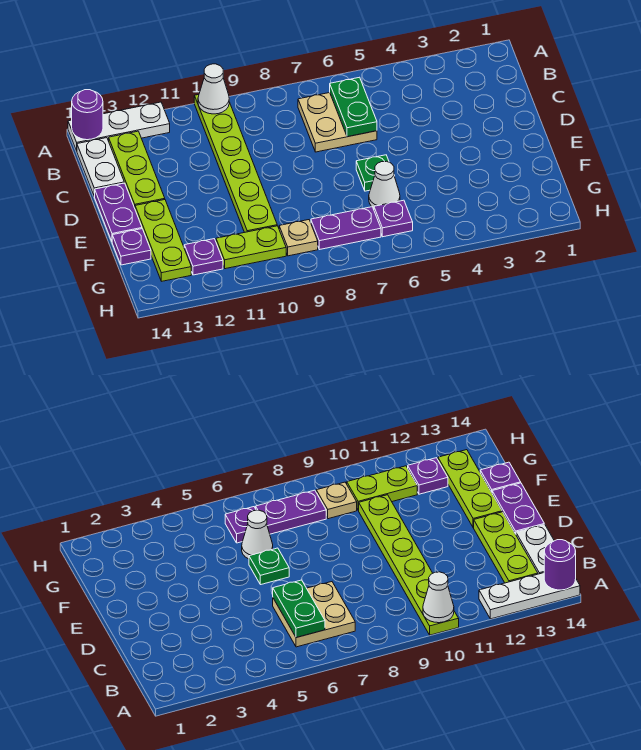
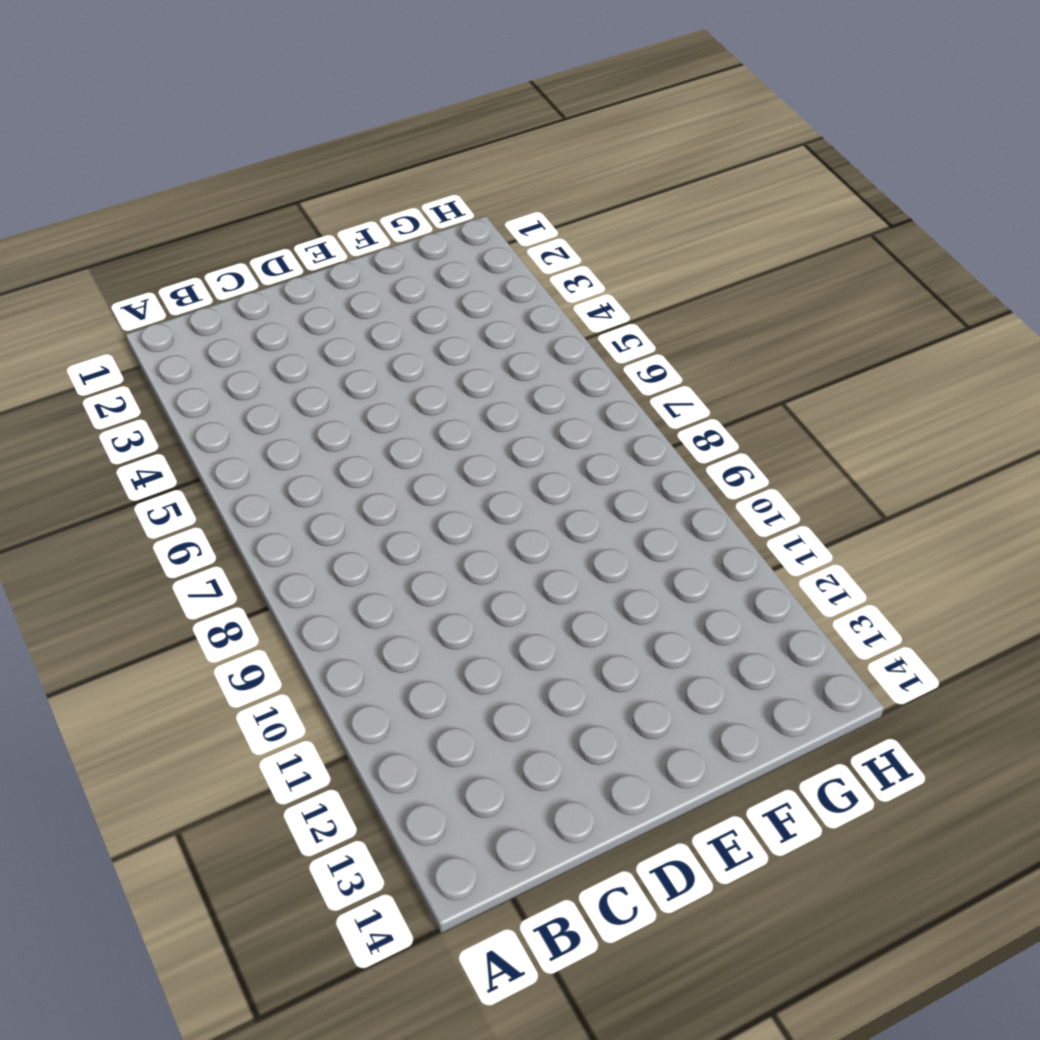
none -> lime 1x6 plate [194,95,277,232]
none -> white 1x3 plate [68,102,170,151]
none -> tan 2x2 plate [298,93,377,152]

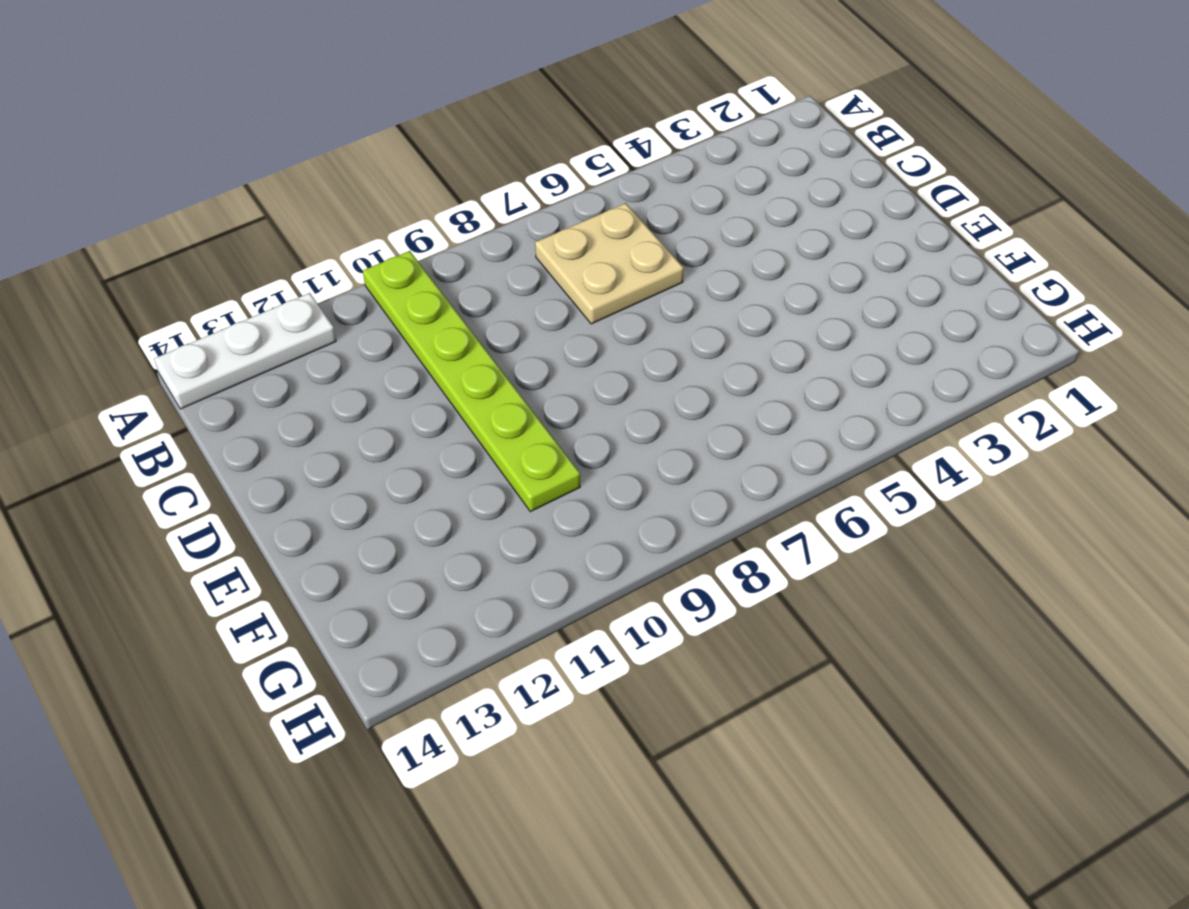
none -> lime 1x3 plate [109,131,165,208]
none -> white 1x2 plate [77,138,124,197]
none -> purple 1x2 plate [95,183,142,241]

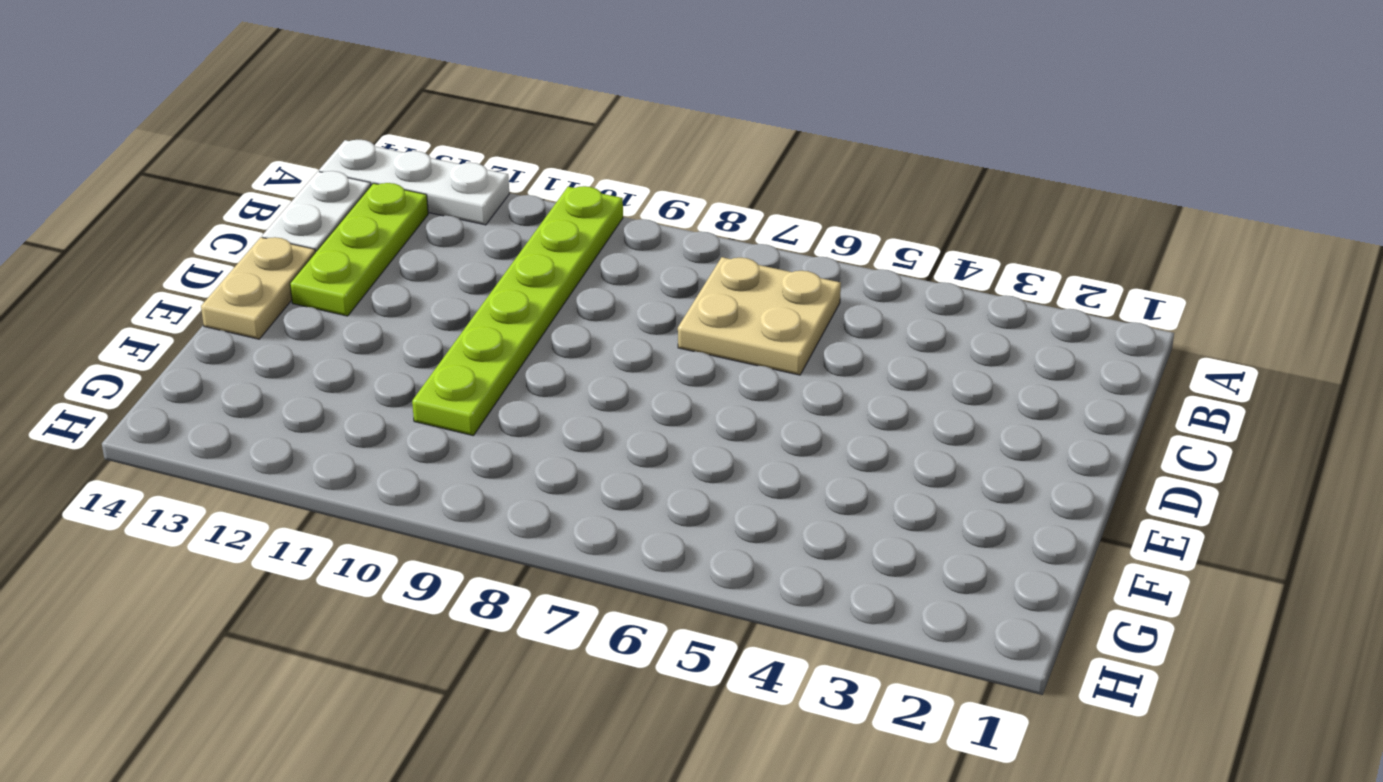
tan 1x2 plate [201,237,315,339] -> purple 1x2 plate [95,183,142,241]
none -> green 1x1 plate [356,155,389,191]
none -> lime 1x3 plate [135,200,191,281]
none -> white 1x1 cone [369,161,400,208]

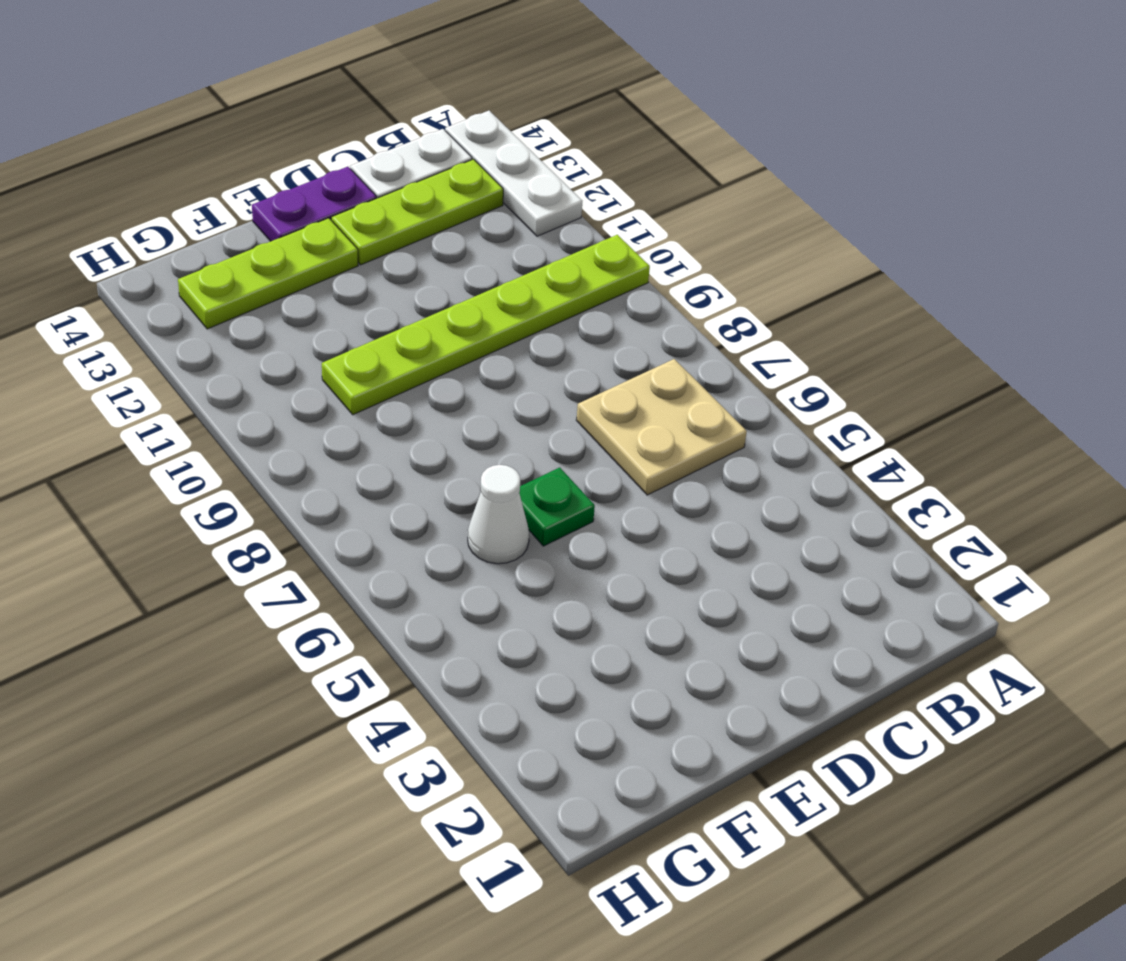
none -> purple 1x1 plate [112,229,151,265]
none -> purple 1x1 plate [374,200,413,237]
none -> purple 1x2 plate [311,207,381,250]

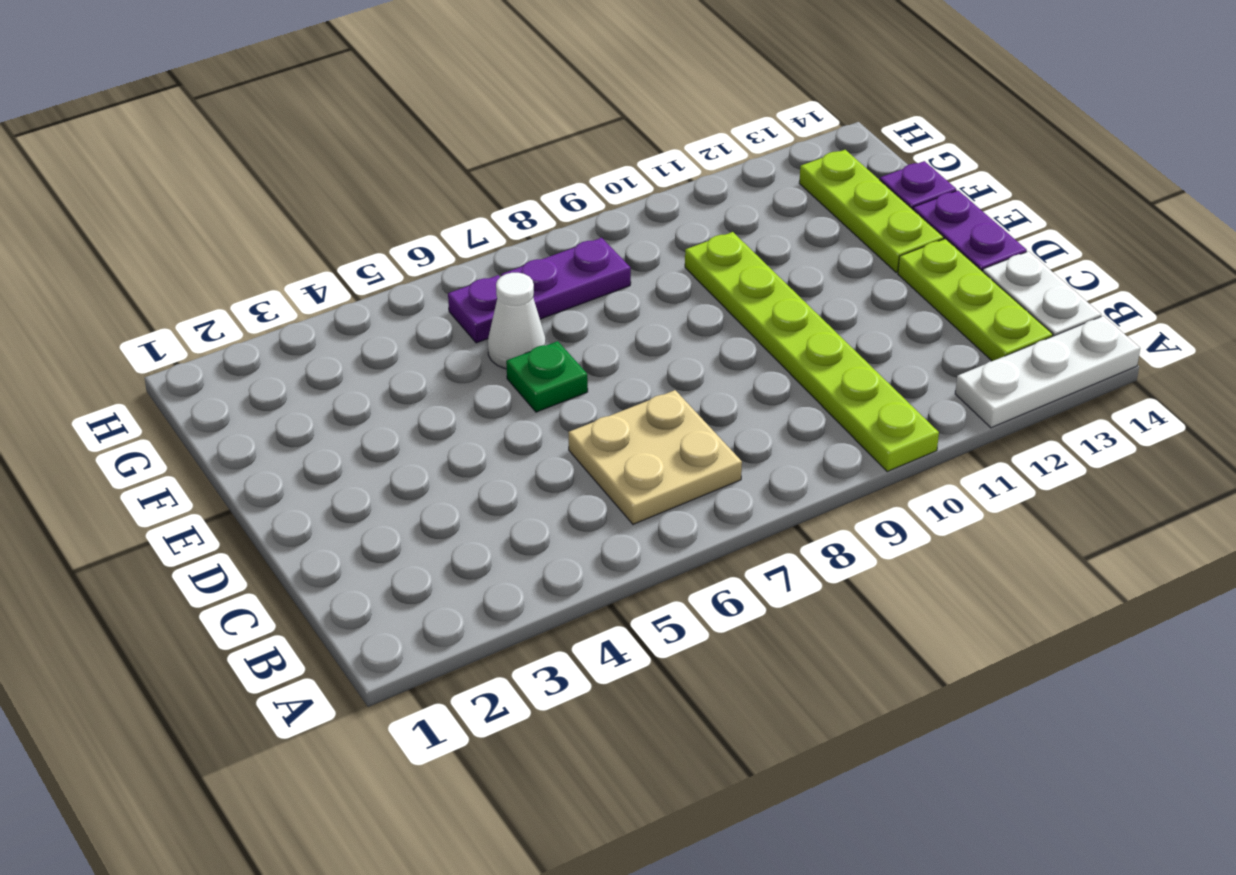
none -> tan 1x1 plate [279,220,318,256]
none -> lime 1x2 plate [216,226,286,269]
none -> purple 1x1 plate [184,239,223,275]

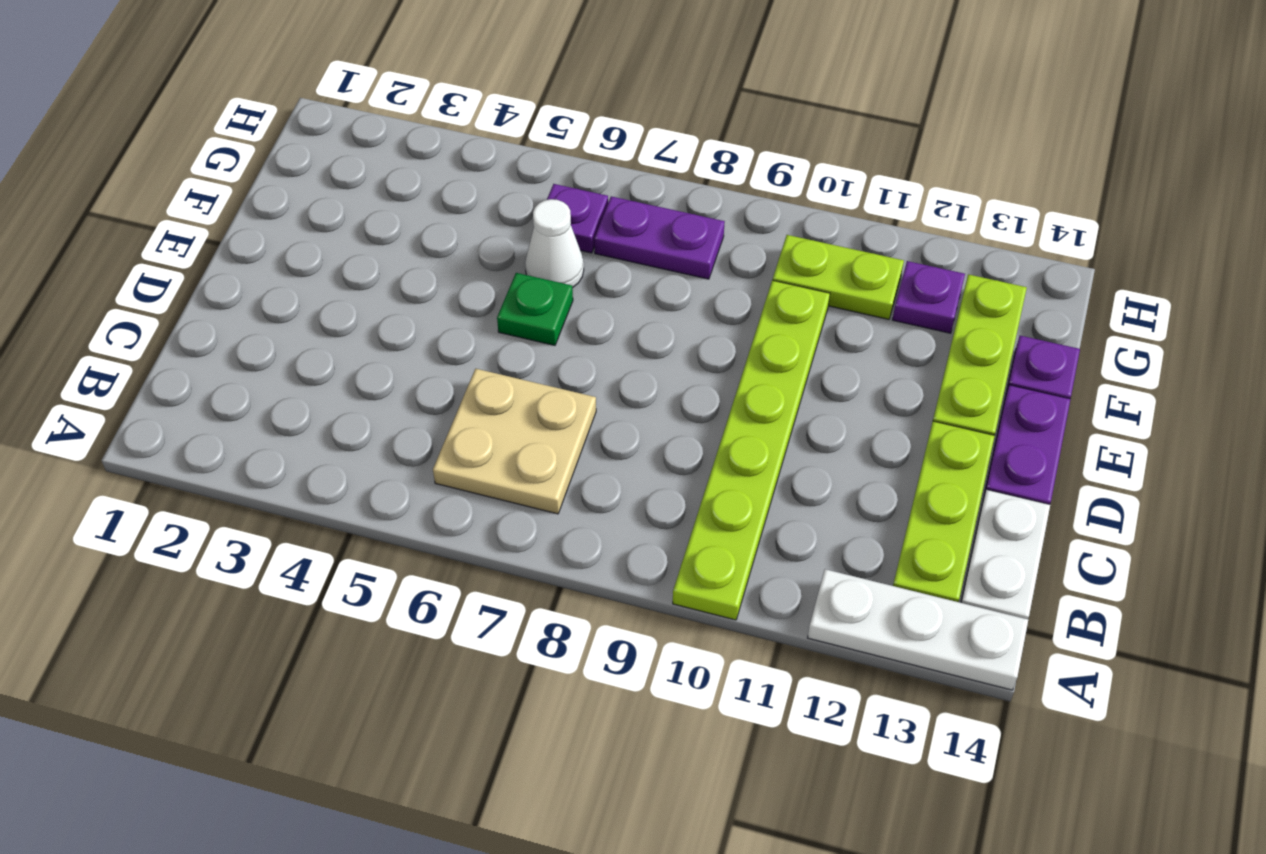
none -> tan 1x1 plate [279,220,318,256]
none -> white 1x1 cone [198,64,229,114]
none -> purple 1x1 round brick [72,90,103,140]

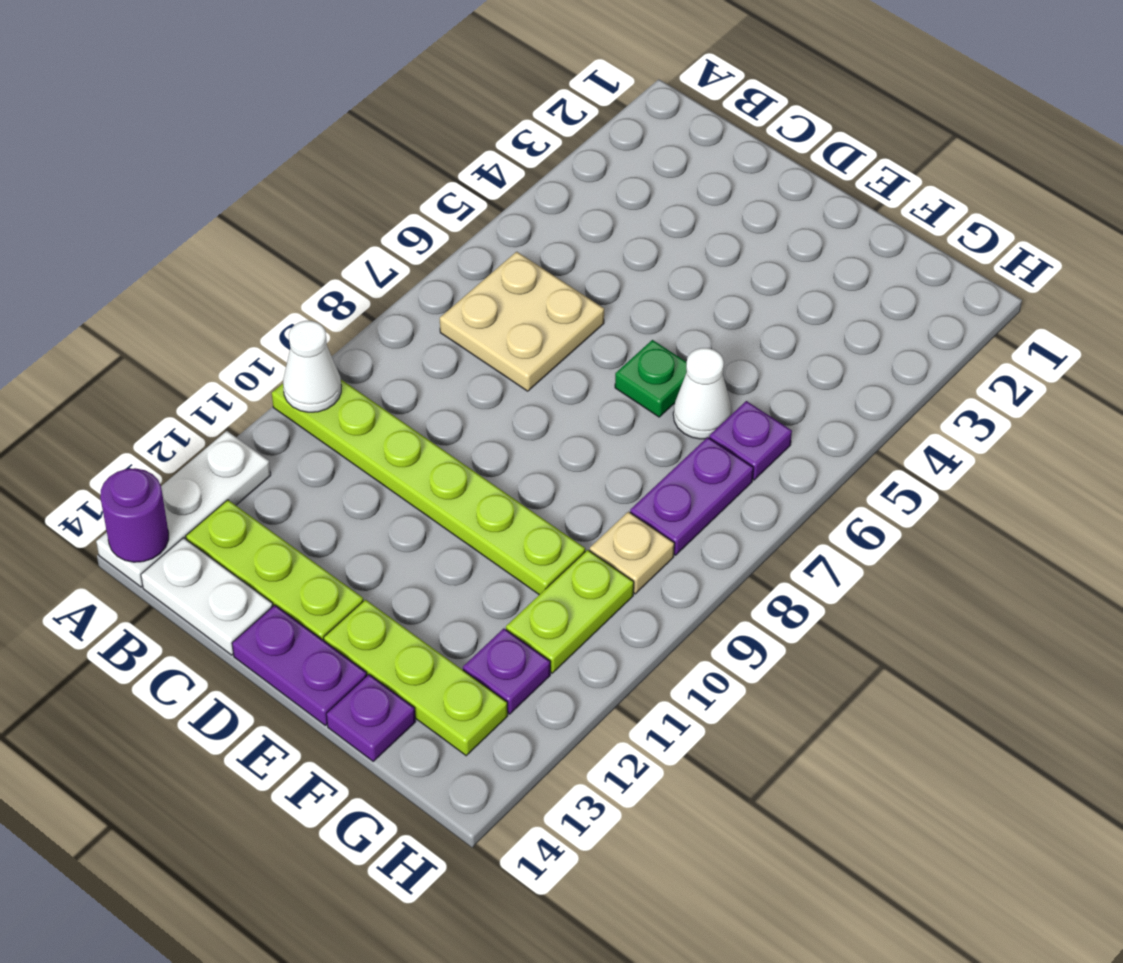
none -> green 1x2 plate [330,77,377,137]

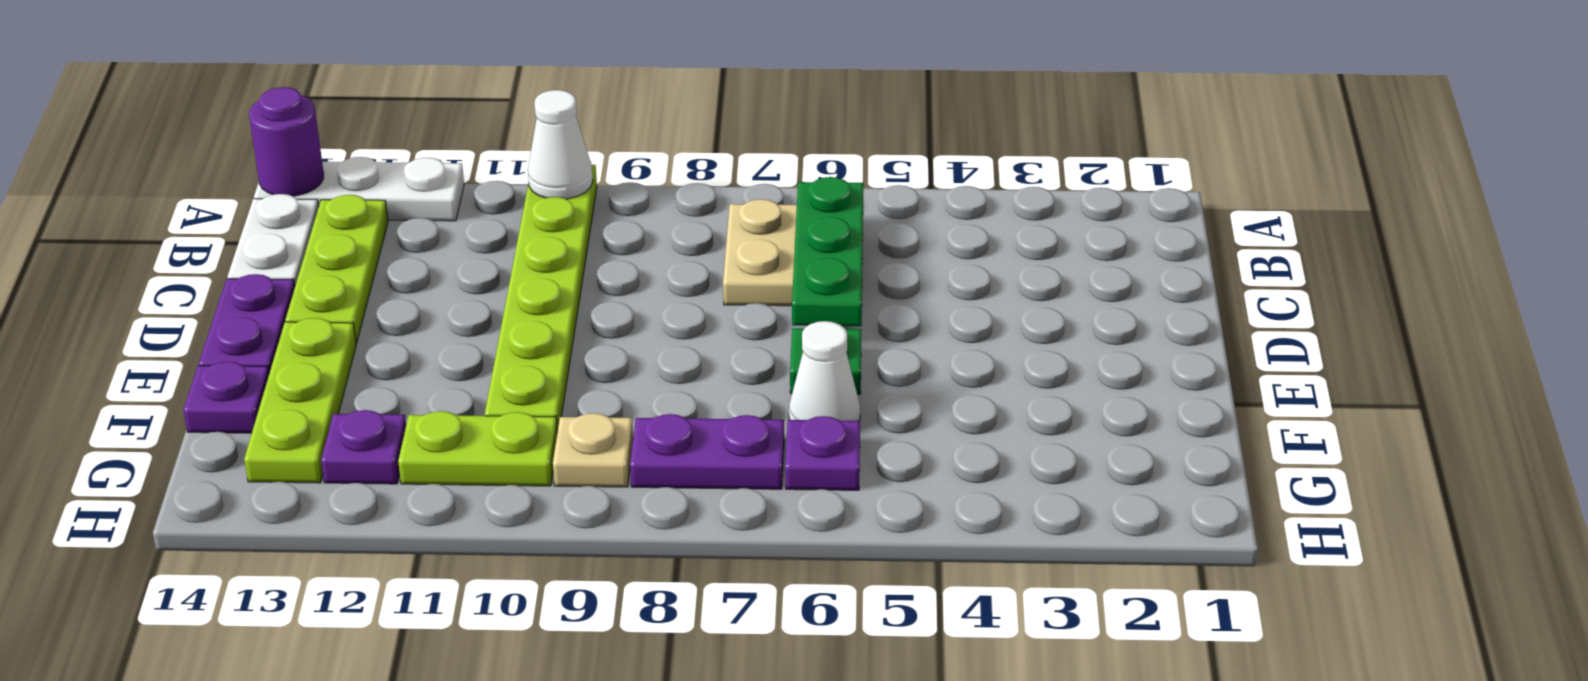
green 1x3 plate [792,177,864,326] -> green 1x2 plate [330,77,377,137]

